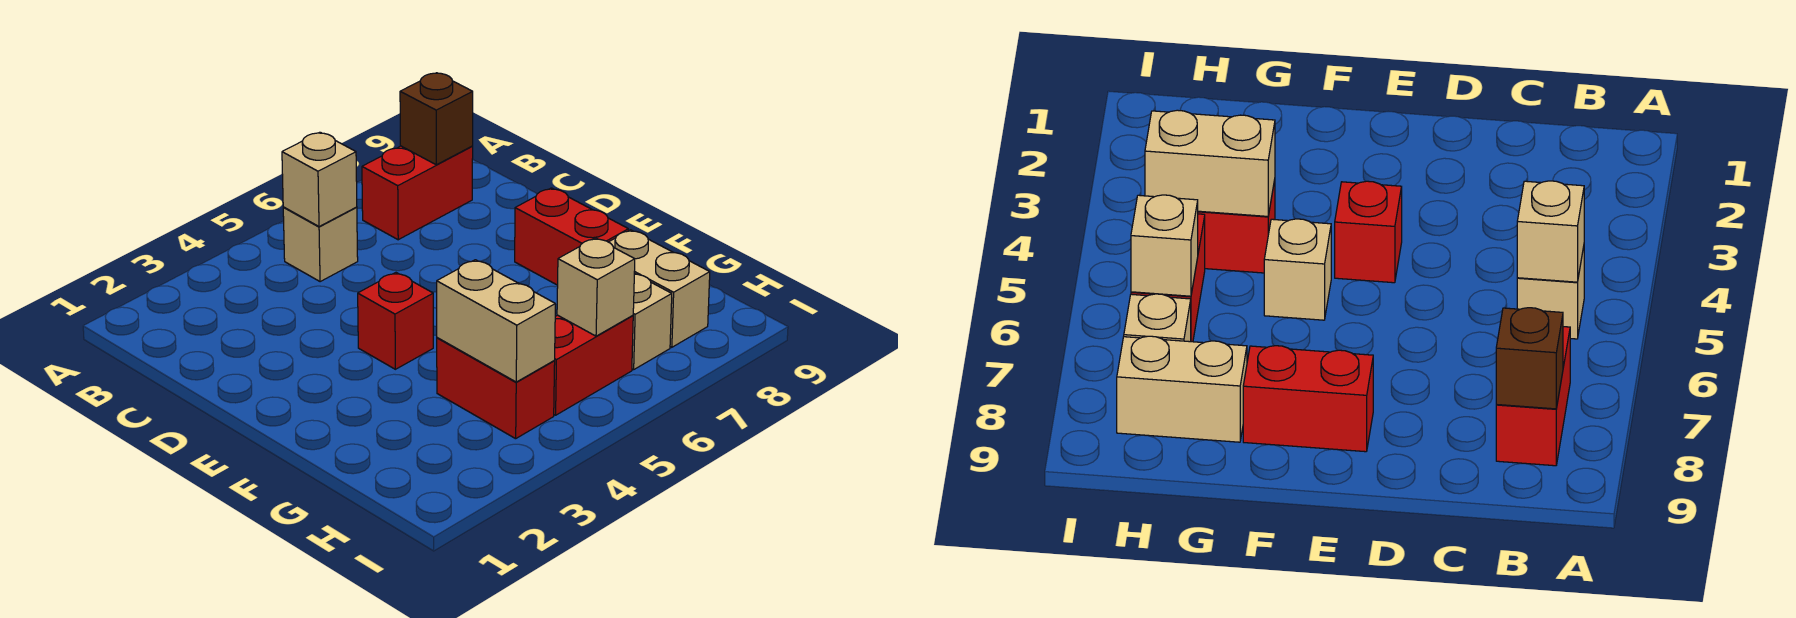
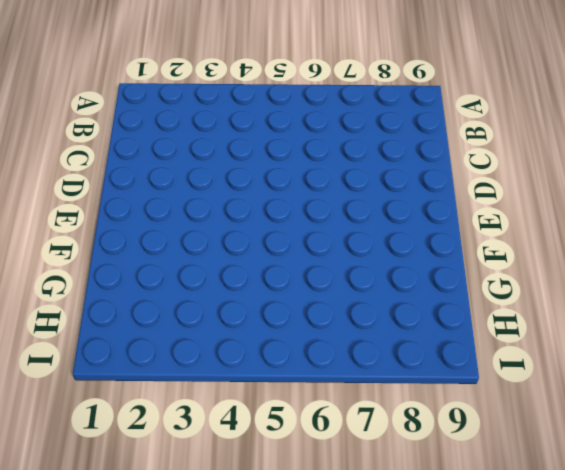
none -> tan 1x1 brick [283,207,358,282]
none -> red 1x2 brick [362,146,473,240]
none -> red 1x1 brick [358,273,433,369]

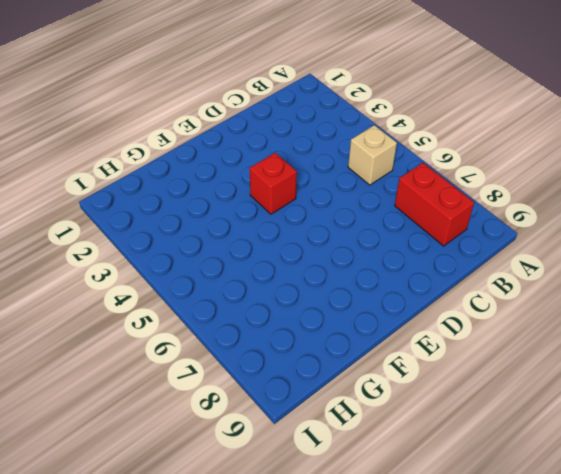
none -> red 1x2 brick [515,188,628,285]
none -> tan 1x1 brick [1264,219,1331,320]
none -> red 1x2 brick [437,338,555,439]

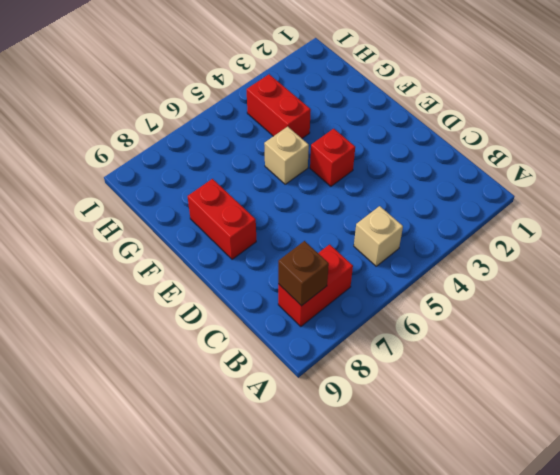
none -> tan 1x2 brick [609,230,710,347]
none -> red 1x2 brick [554,315,633,415]
none -> tan 1x1 brick [632,273,672,370]

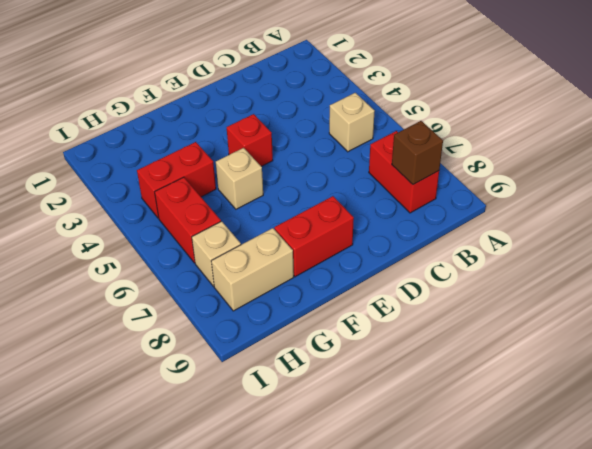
none -> tan 1x1 brick [282,132,357,227]
none -> tan 1x2 brick [437,260,555,382]
none -> tan 1x1 brick [557,238,635,336]

